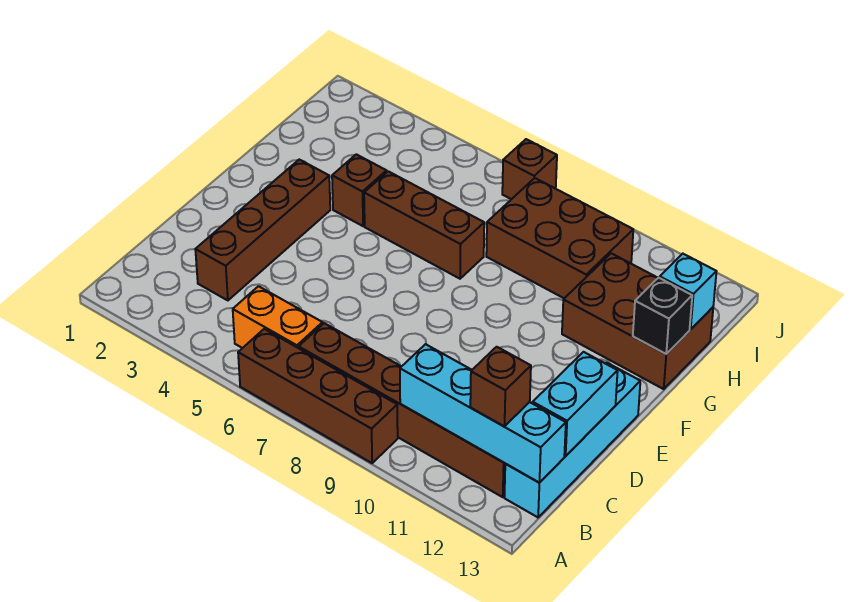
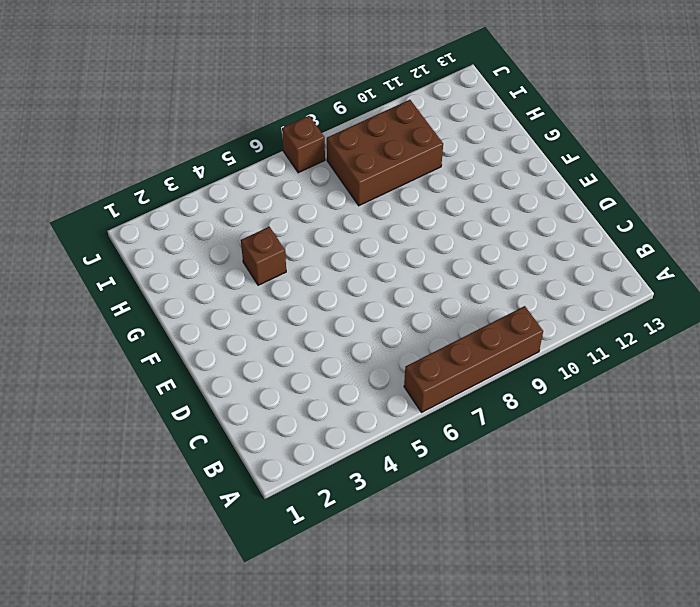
none -> orange 1x2 brick [233,286,323,348]
none -> brown 1x6 brick [299,323,505,497]
none -> cyan 1x4 brick [504,363,640,517]

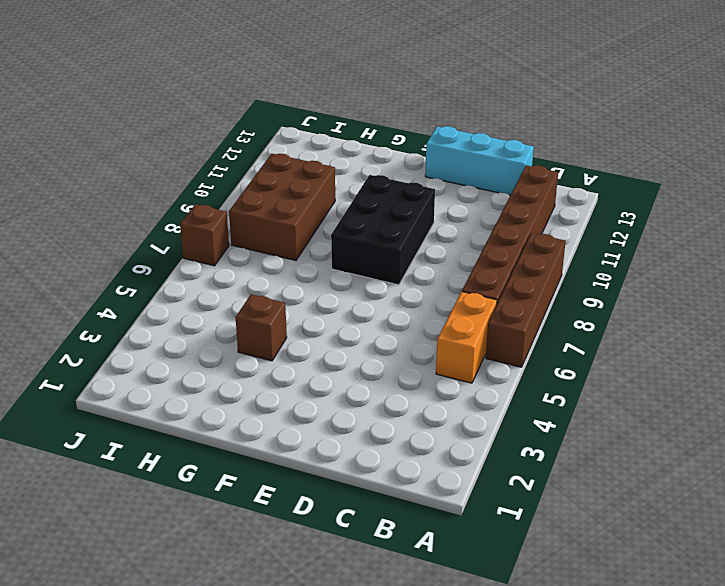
cyan 1x3 brick [425,126,534,195] -> cyan 1x4 brick [504,363,640,517]
black 2x3 brick [331,175,435,285] -> none
none -> brown 1x4 brick [195,160,330,300]
none -> brown 1x3 brick [364,171,484,279]
none -> brown 2x3 brick [562,253,713,389]

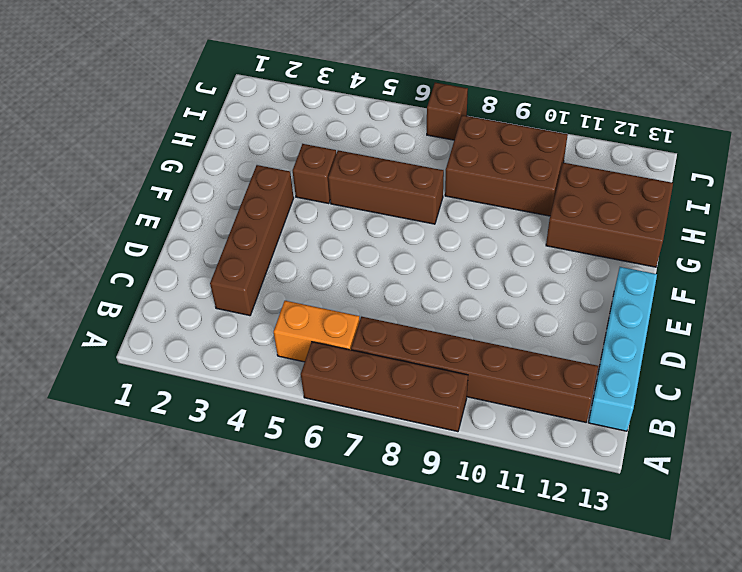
none -> cyan 1x4 brick [400,344,566,483]
none -> cyan 1x2 brick [533,352,618,456]
none -> black 1x1 brick [633,278,692,354]

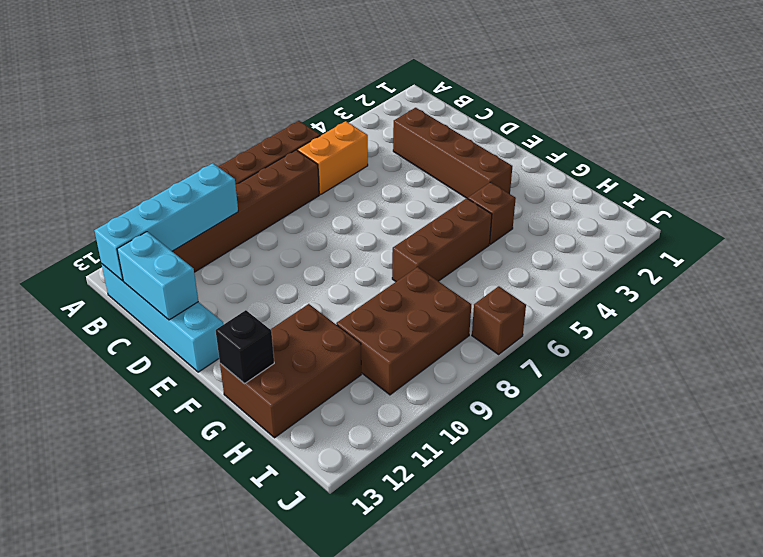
none -> cyan 1x1 brick [660,254,717,329]
none -> brown 1x1 brick [470,347,531,426]

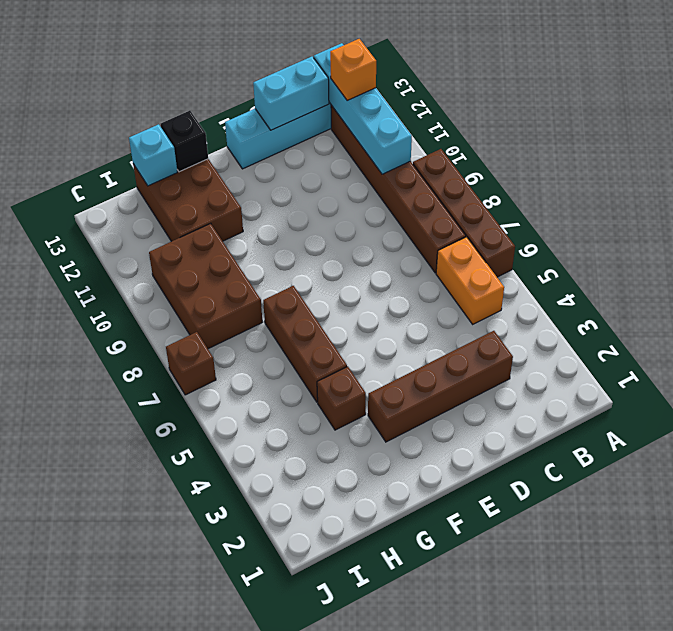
orange 1x1 brick [330,39,376,100] -> brown 1x1 brick [470,347,531,426]

